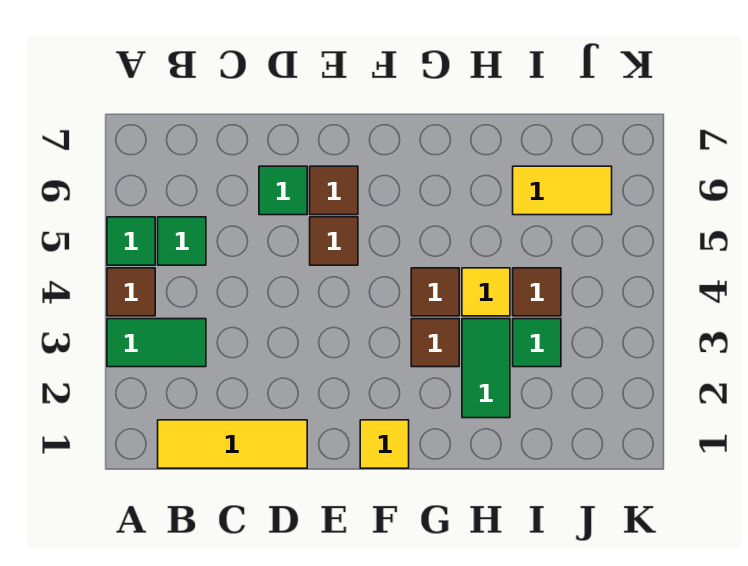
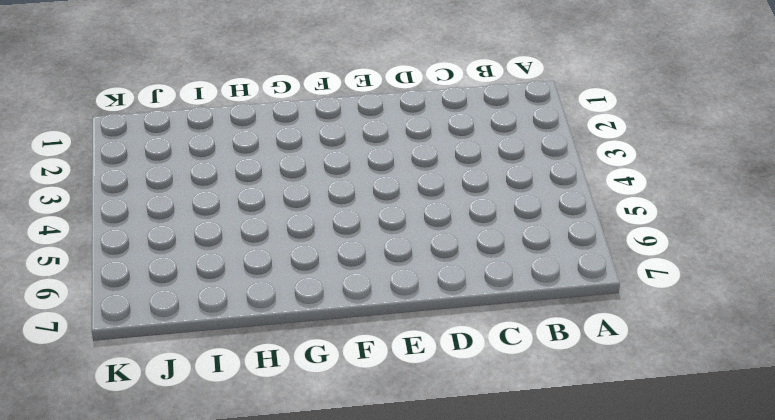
none -> green 1x2 tile [107,319,206,367]
none -> brown 1x1 tile [107,268,155,316]
none -> green 1x1 tile [107,217,155,265]

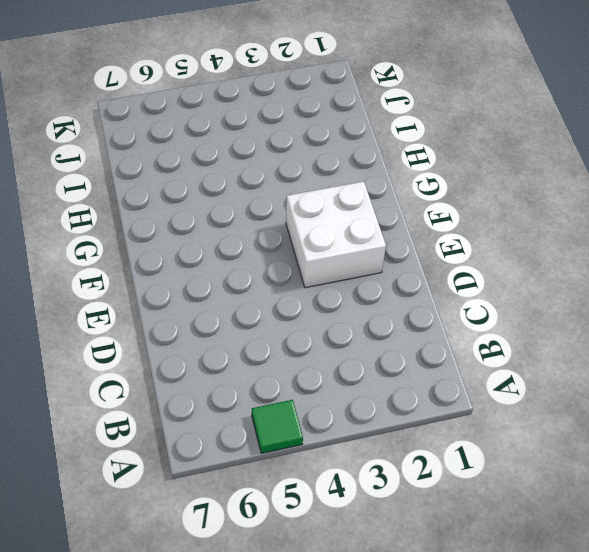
white 2x2 brick [286,181,386,288] -> none
none -> green 1x2 tile [107,319,206,367]
none -> brown 1x1 tile [107,268,155,316]
none -> yellow 1x3 tile [158,420,307,468]

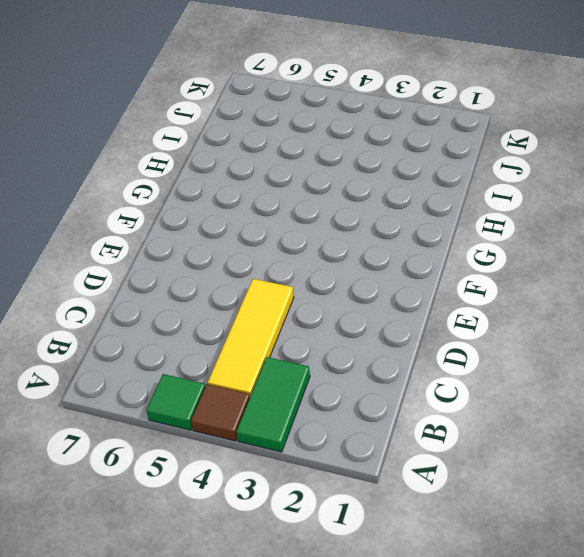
yellow 1x3 tile [208,279,294,396] -> yellow 1x3 tile moved to [158,420,307,468]
none -> green 1x1 tile [158,217,206,265]
none -> green 1x1 tile [259,166,307,215]
none -> brown 1x1 tile [310,217,358,265]

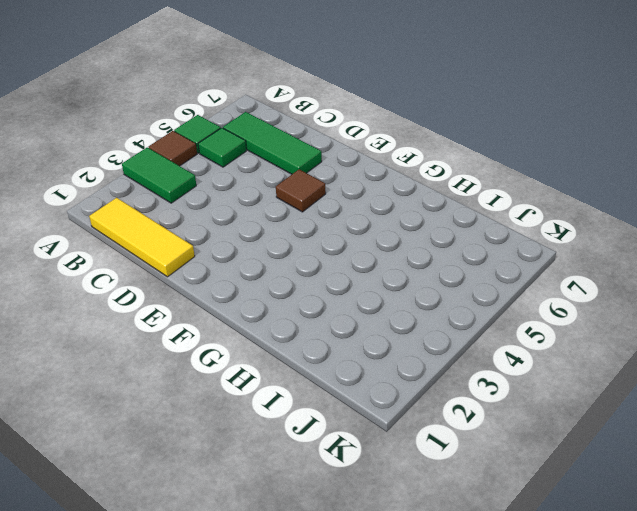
green 1x3 tile [223,112,322,174] -> green 1x1 tile [259,166,307,215]
none -> brown 1x1 tile [310,166,358,215]
none -> yellow 1x1 tile [360,420,409,468]
none -> brown 1x1 tile [411,319,459,367]

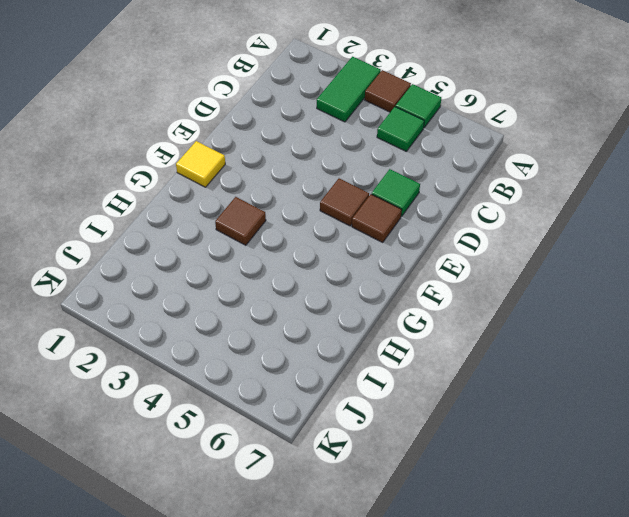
none -> yellow 1x3 tile [158,420,307,468]
none -> brown 1x1 tile [411,268,459,316]
none -> green 1x2 tile [462,319,510,418]

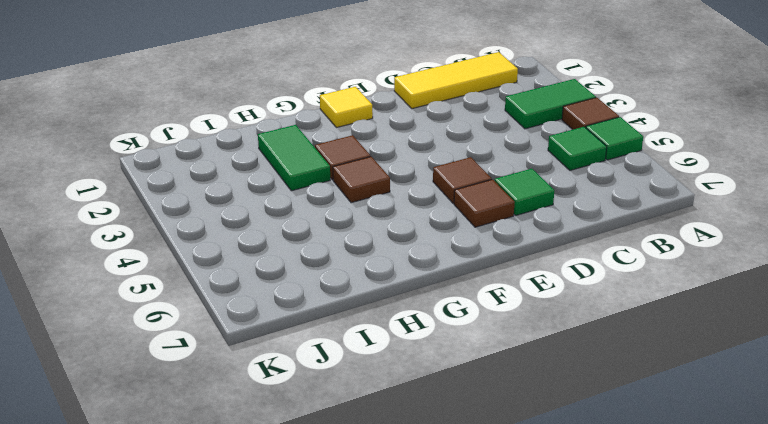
none -> yellow 1x1 tile [462,268,510,316]
none -> green 1x1 tile [513,319,561,367]
none -> brown 1x1 tile [513,268,561,316]

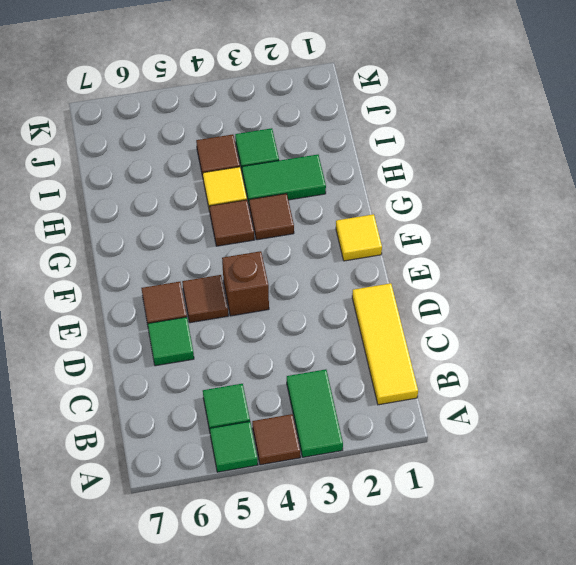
brown 1x1 brick [222,251,269,316] -> none
none -> yellow 1x2 tile [513,166,612,215]

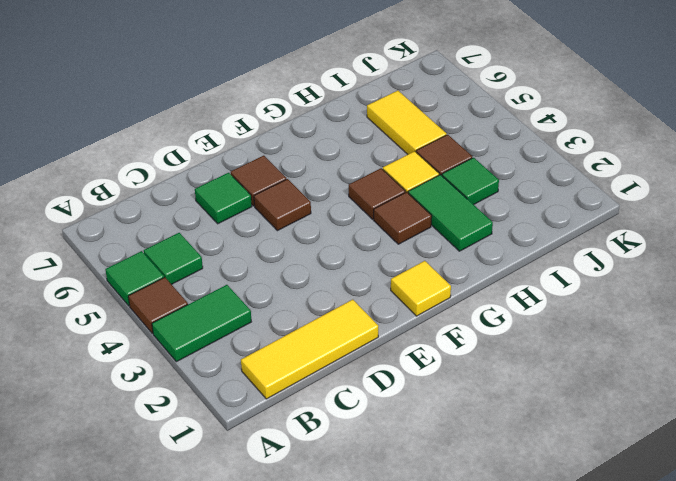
yellow 1x2 tile [367,91,447,154] -> yellow 1x2 tile turned to [513,166,612,215]

